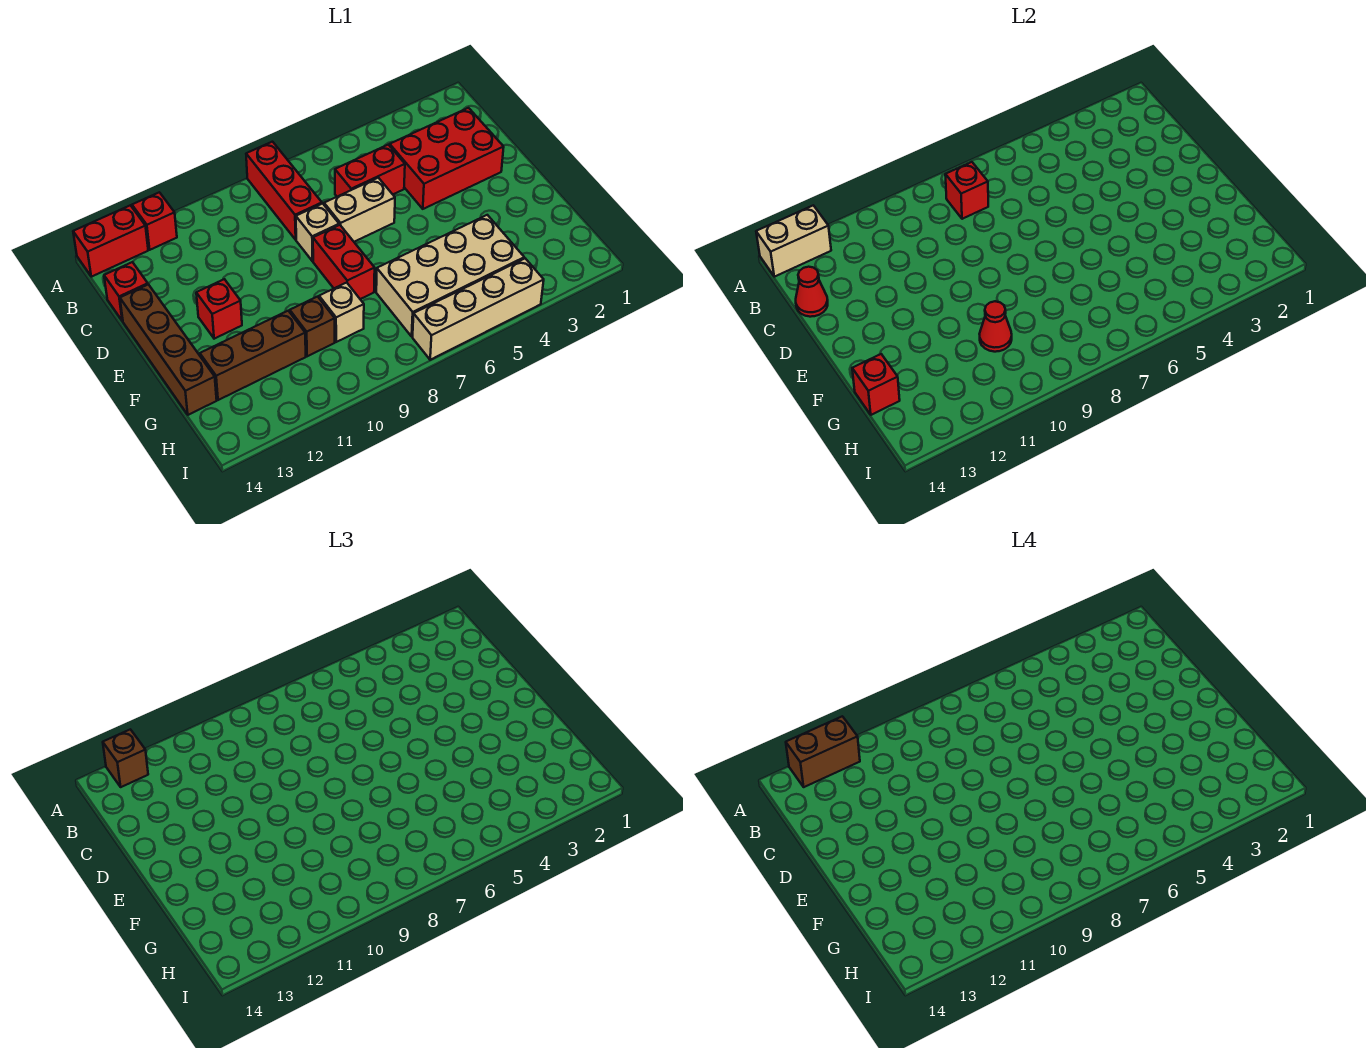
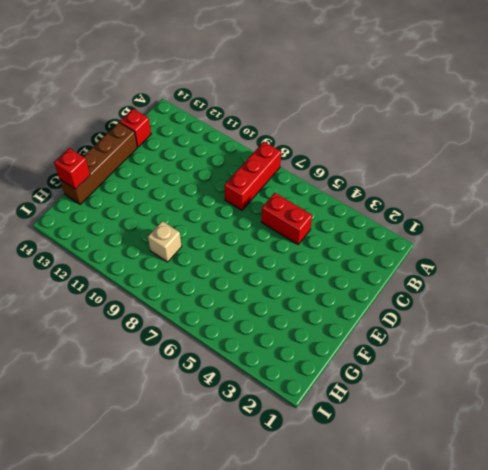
none -> red 1x1 brick [132,192,177,250]
none -> red 1x2 brick [73,205,148,277]
none -> red 2x3 brick [390,108,504,209]

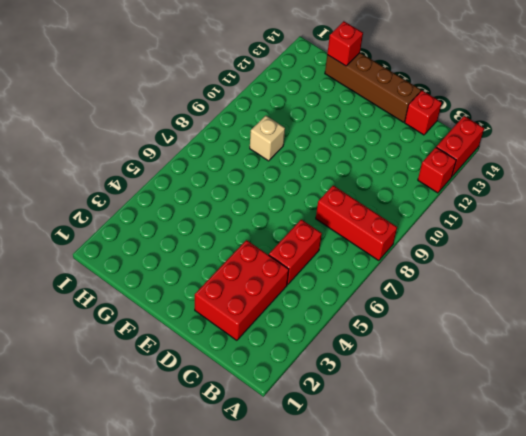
none -> tan 1x2 brick [324,178,395,242]
none -> tan 1x1 brick [296,204,339,261]
none -> red 1x2 brick [313,225,375,299]

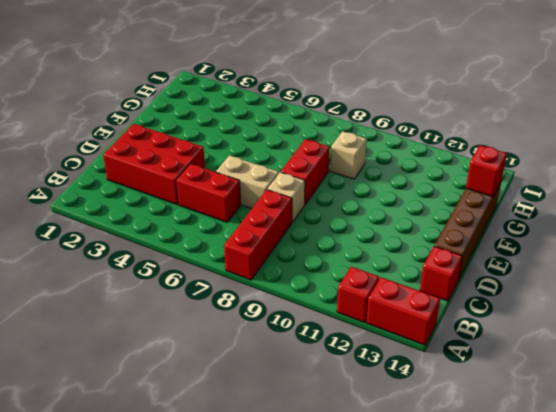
none -> red 1x1 brick [196,279,242,339]
none -> tan 2x4 brick [376,215,524,336]
none -> brown 1x1 brick [290,297,335,356]

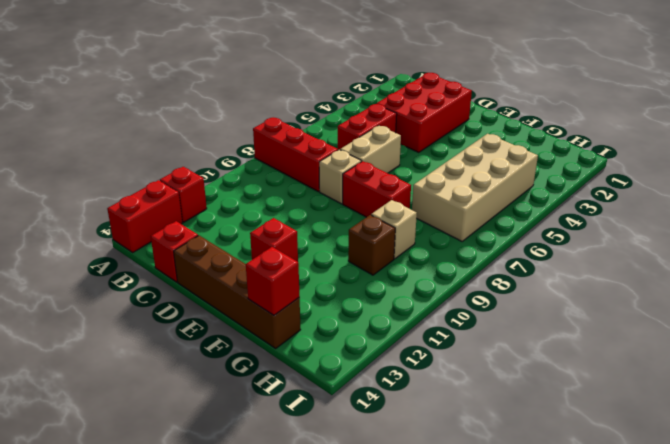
none -> brown 1x3 brick [200,311,306,400]
none -> tan 1x4 brick [413,258,544,360]
none -> tan 1x2 brick [756,205,831,277]

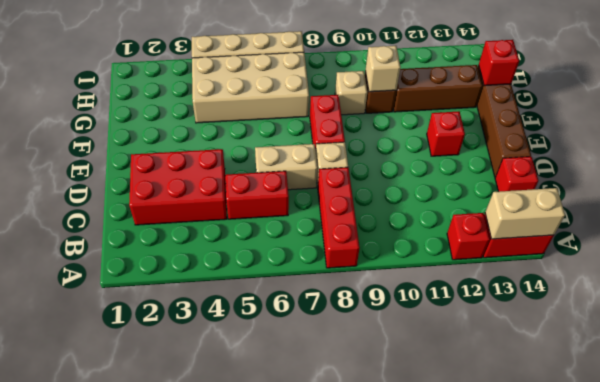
tan 1x1 brick [365,46,400,92] -> red 1x1 cone [980,301,1012,352]
none -> red 1x1 brick [945,162,988,219]
none -> red 1x1 cone [796,267,828,317]
none -> brown 1x1 brick [103,729,148,787]

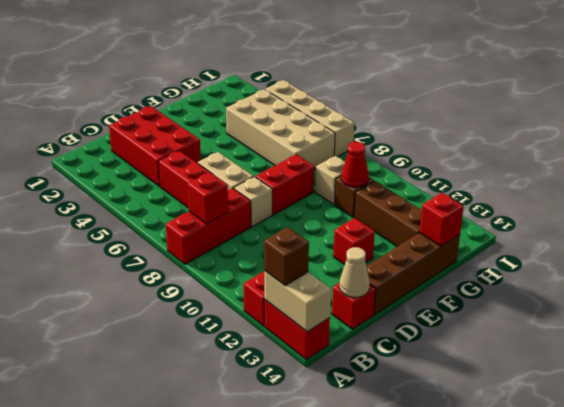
tan 1x1 cone [339,247,370,297] -> red 1x1 cone [796,267,828,317]
none -> brown 1x2 brick [786,716,860,787]

